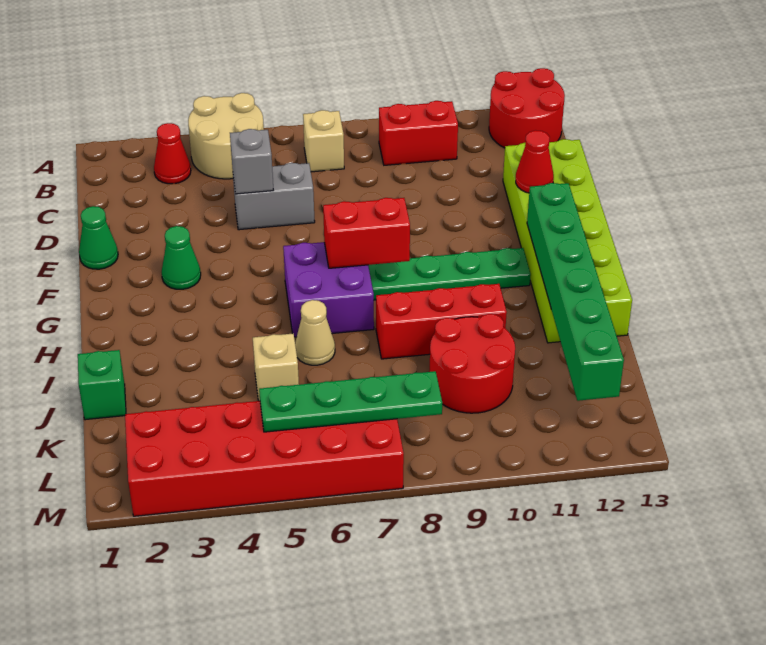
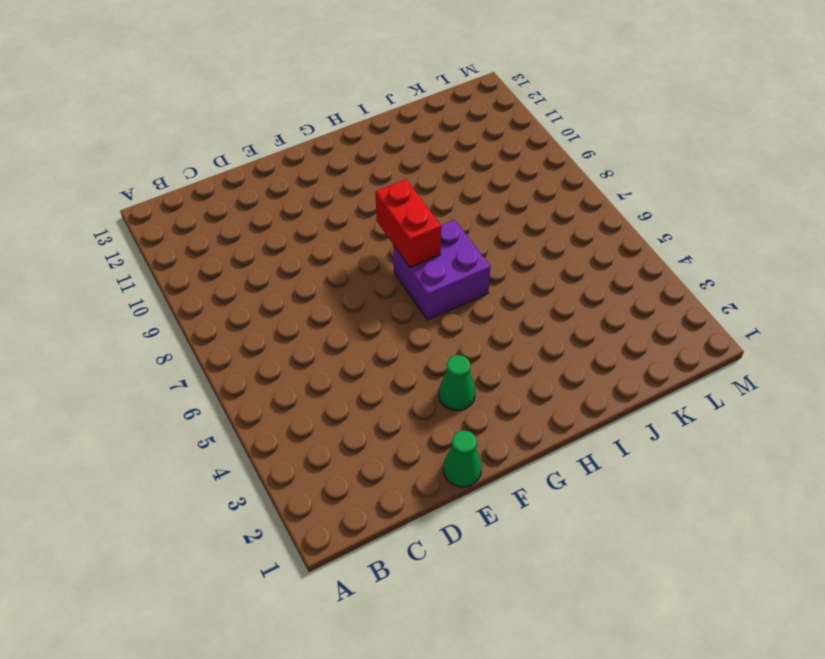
none -> tan 2x2 round brick [188,93,264,179]
none -> red 2x2 round brick [489,68,565,148]
none -> red 1x1 cone [154,123,191,184]

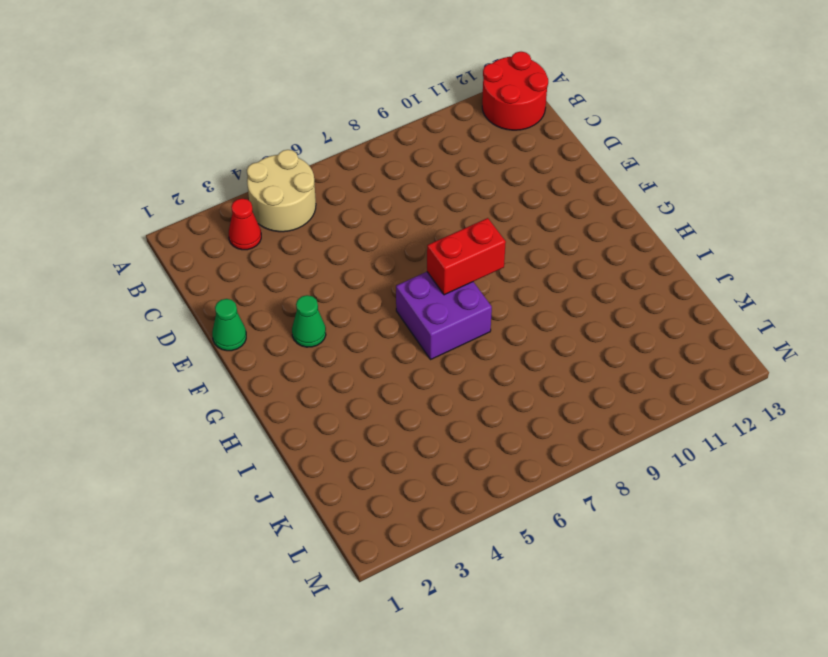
none -> tan 1x1 brick [303,110,344,172]
none -> red 1x2 brick [379,101,458,165]
none -> grey 1x2 brick [233,163,315,230]

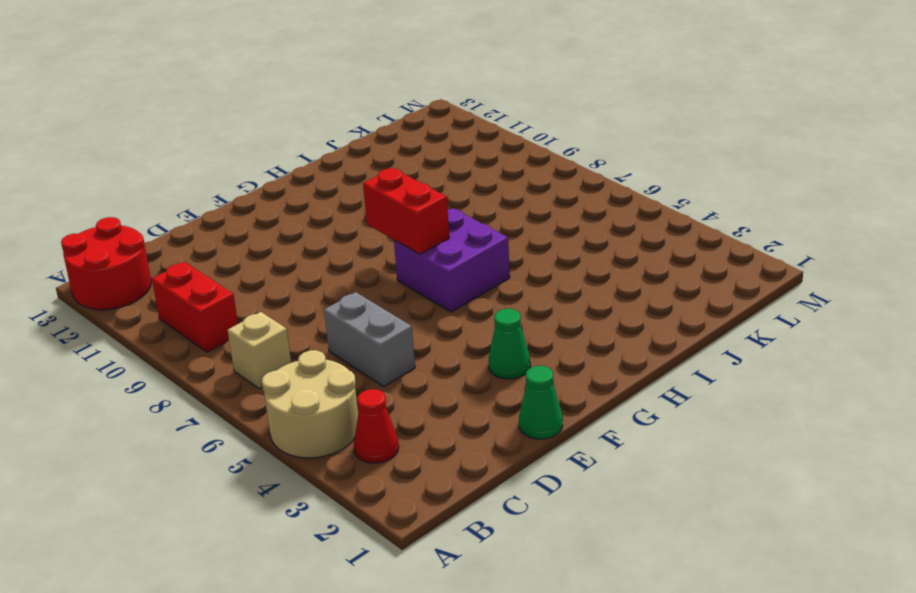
none -> lime 2x6 brick [503,139,632,343]
none -> green 1x4 plate [368,248,531,300]
none -> tan 1x1 cone [295,300,335,365]

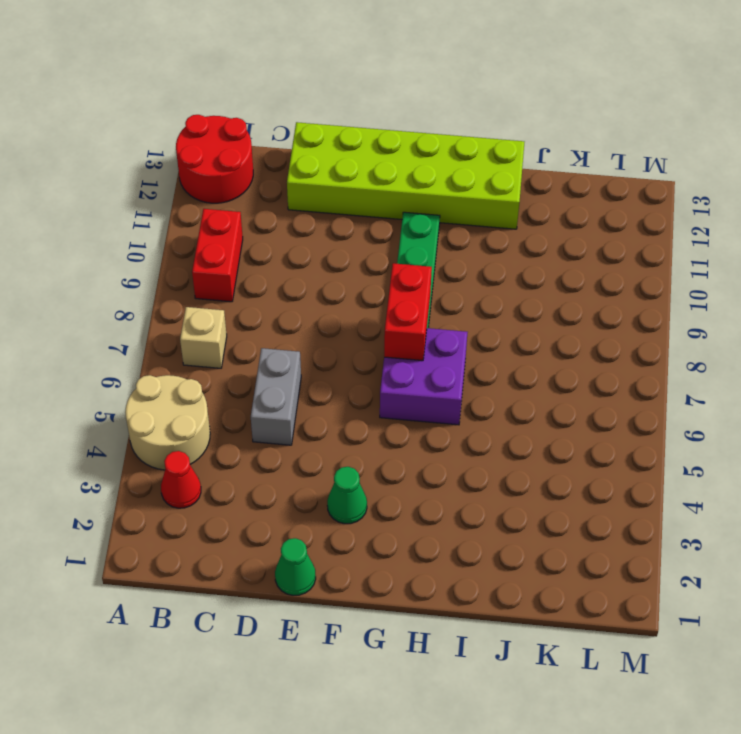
none -> tan 1x1 cone [295,300,335,365]
none -> red 1x3 brick [376,284,507,359]
none -> green 1x1 brick [78,350,126,420]

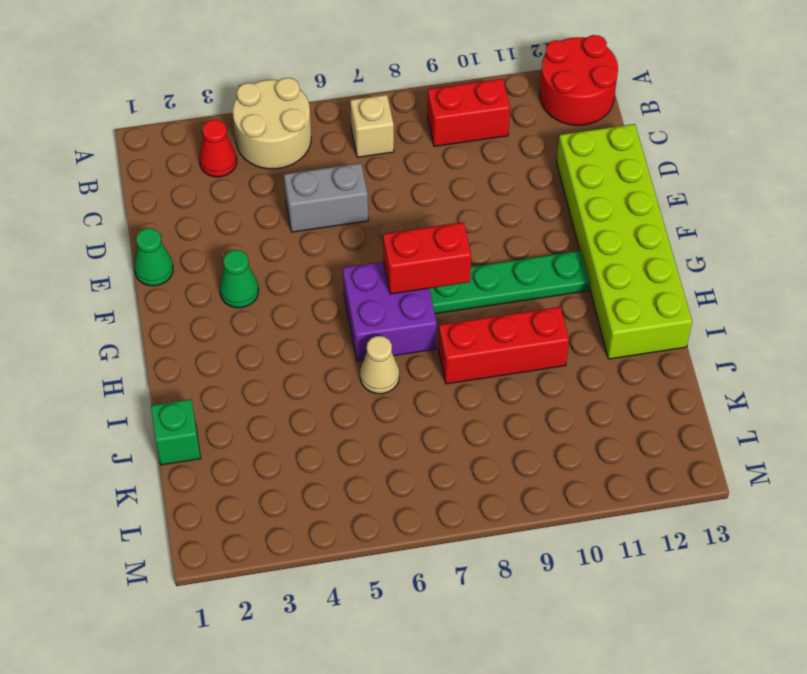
none -> tan 1x1 brick [253,333,299,401]
none -> red 2x2 round brick [429,314,515,413]
none -> red 2x6 brick [125,401,404,516]

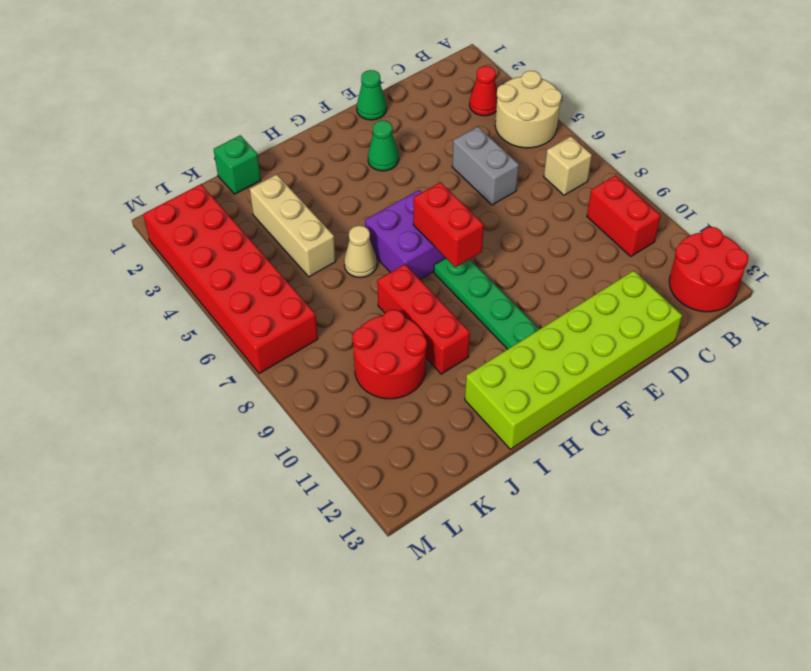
tan 1x3 brick [250,174,336,277] -> tan 1x1 brick [253,333,299,401]
none -> grey 1x1 brick [230,129,273,194]
none -> red 1x1 cone [516,130,554,193]
none -> green 1x6 brick [527,183,624,401]

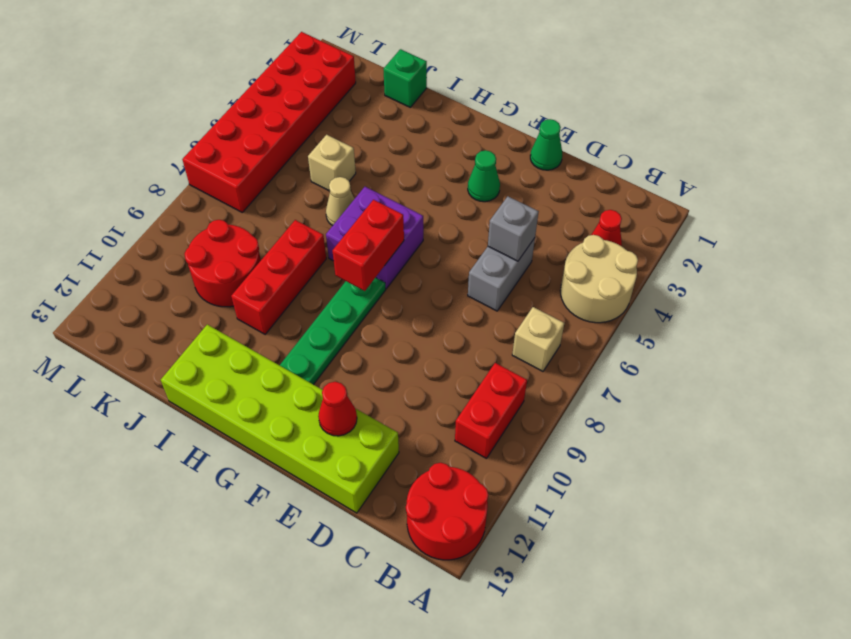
none -> green 1x6 brick [527,183,624,401]
none -> green 1x4 plate [259,371,442,432]

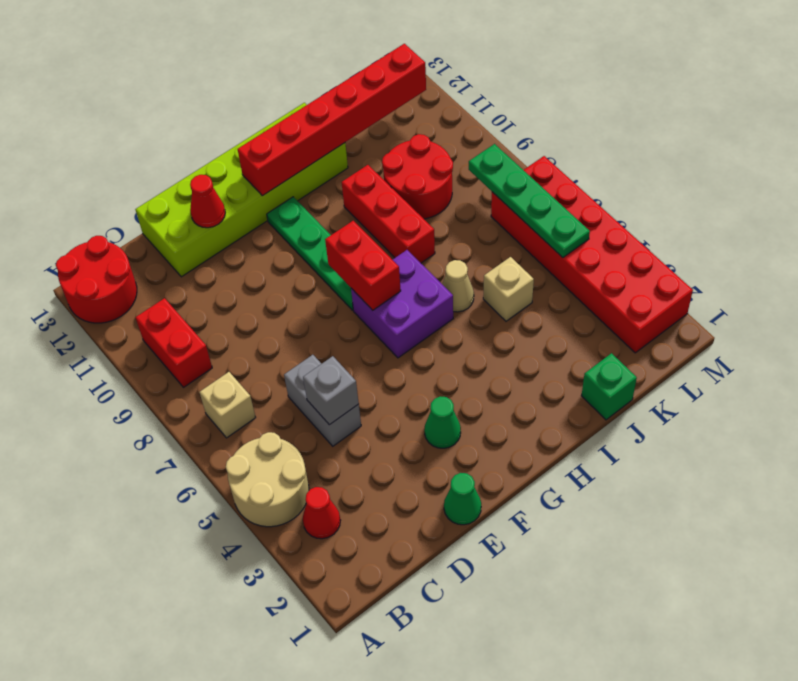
red 1x6 brick [238,44,426,196] -> green 1x6 brick [527,183,624,401]

